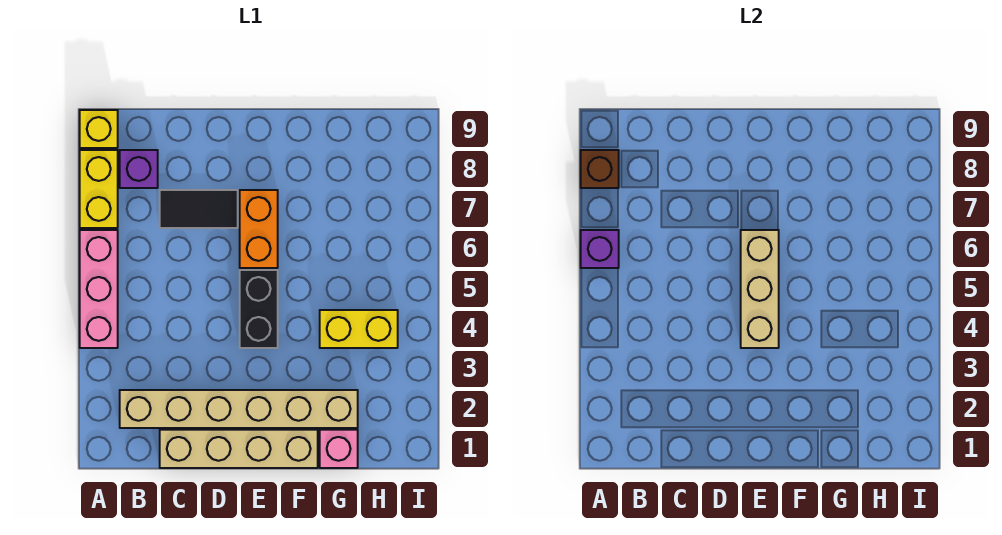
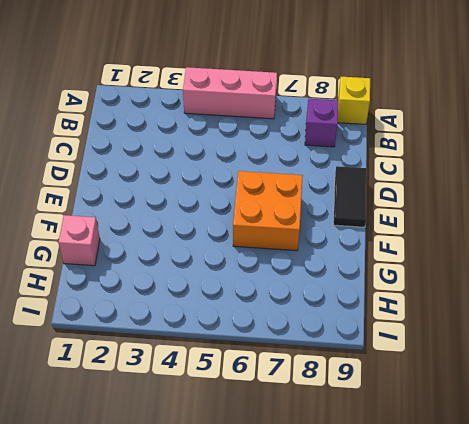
black 1x2 tile [334,166,367,227] -> black 1x2 tile moved to [160,190,238,228]
orange 2x2 brick [233,171,303,251] -> orange 1x2 brick [240,190,278,268]
none -> yellow 1x2 brick [80,150,118,228]
none -> tan 1x6 brick [120,390,358,428]
none -> tan 1x4 brick [160,430,318,468]

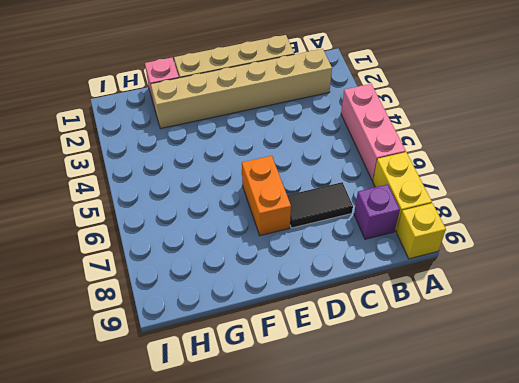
none -> black 1x2 brick [240,270,278,348]
none -> yellow 1x2 brick [320,310,398,348]
none -> purple 1x1 brick [581,230,619,268]

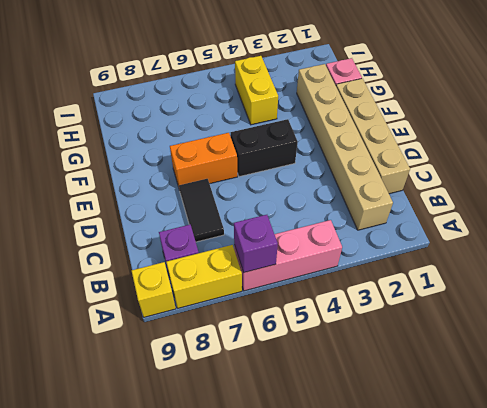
none -> brown 1x1 brick [581,150,619,188]
none -> tan 1x3 brick [741,230,779,348]

